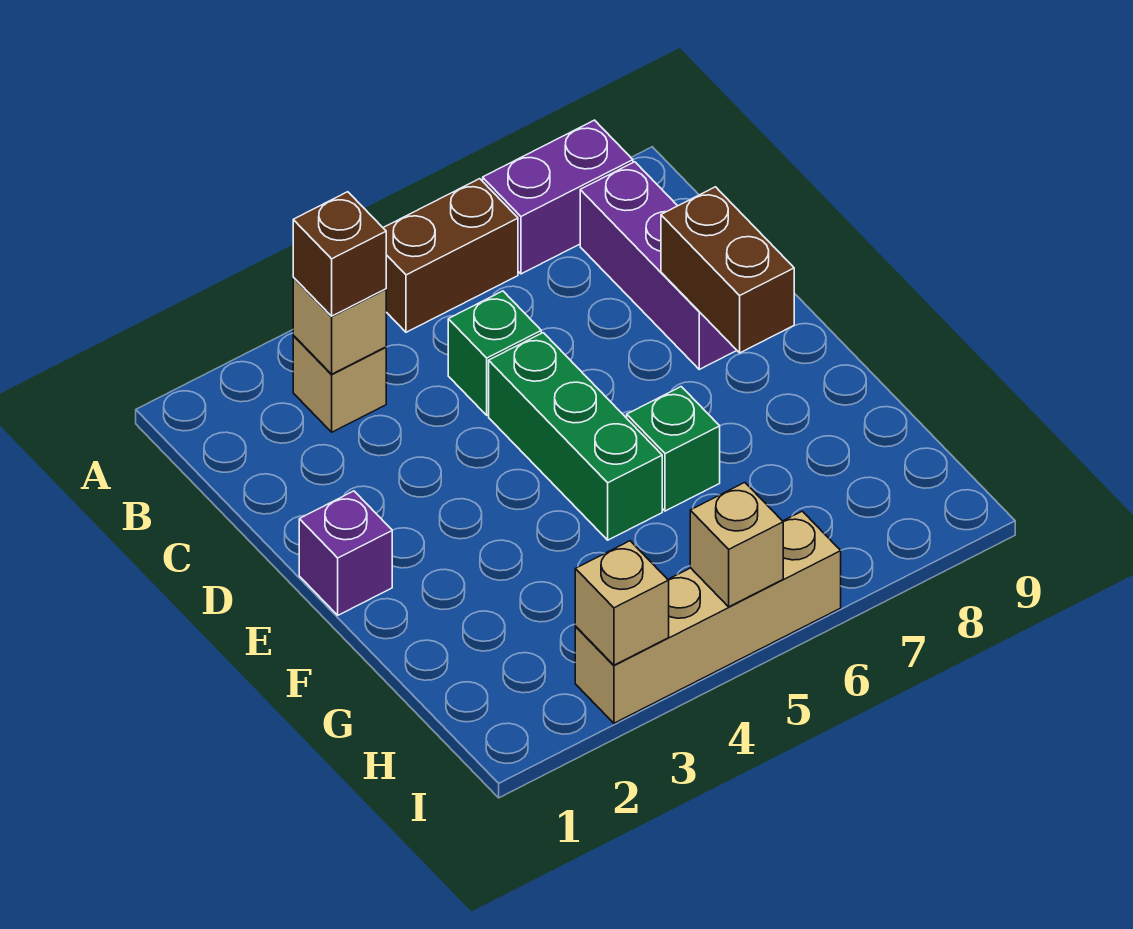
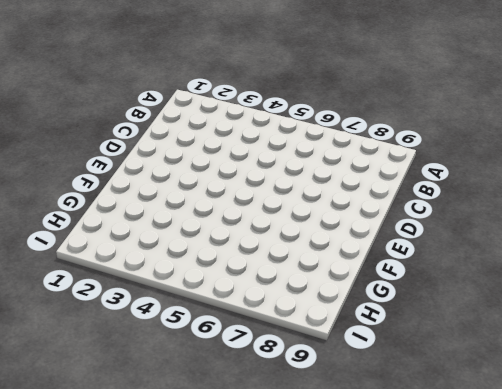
none -> brown 1x2 brick [383,179,518,332]
none -> purple 1x2 brick [483,120,633,274]
none -> tan 1x1 brick [293,336,386,432]

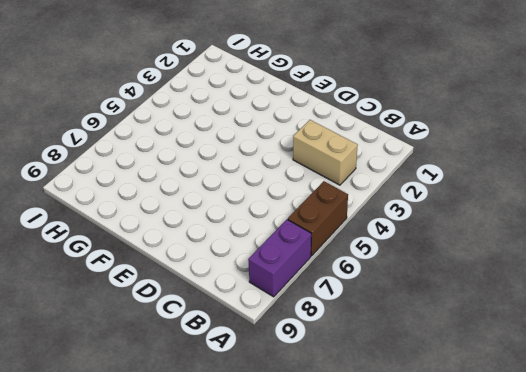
tan 1x2 brick [293,120,358,185] -> tan 1x1 brick [293,336,386,432]
none -> purple 1x3 brick [580,162,737,369]
none -> green 1x1 brick [448,291,541,415]
none -> green 1x3 brick [489,333,662,540]

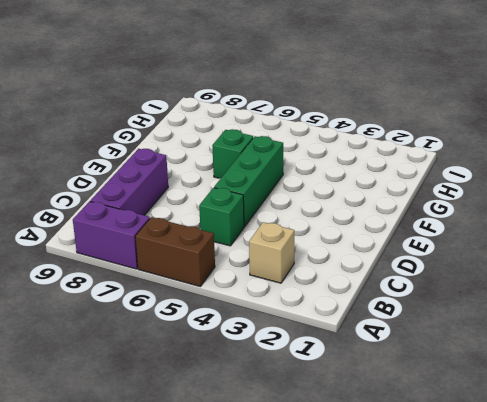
none -> purple 1x1 brick [299,491,392,615]
none -> tan 1x4 brick [575,511,841,723]
none -> tan 1x1 brick [293,278,386,374]

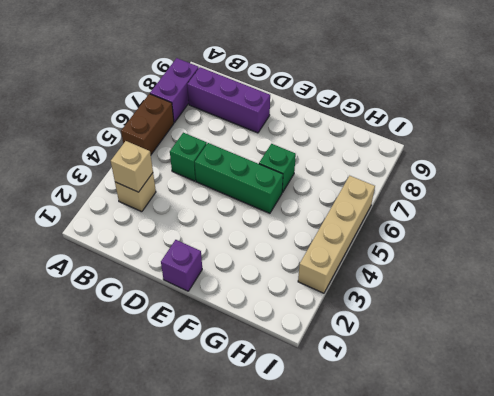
none -> brown 1x2 brick [661,187,794,353]
none -> tan 1x1 brick [575,541,669,665]
none -> tan 1x1 brick [690,482,783,607]

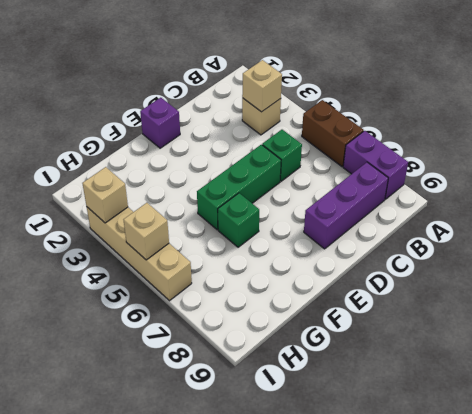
none -> brown 1x2 brick [661,187,794,353]
none -> brown 1x1 brick [293,192,386,316]

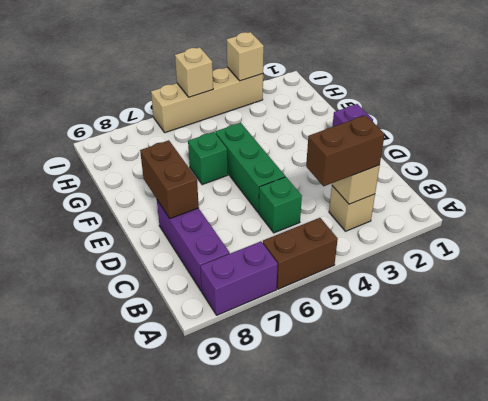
brown 1x2 brick [306,115,385,186] -> brown 1x1 brick [293,192,386,316]

